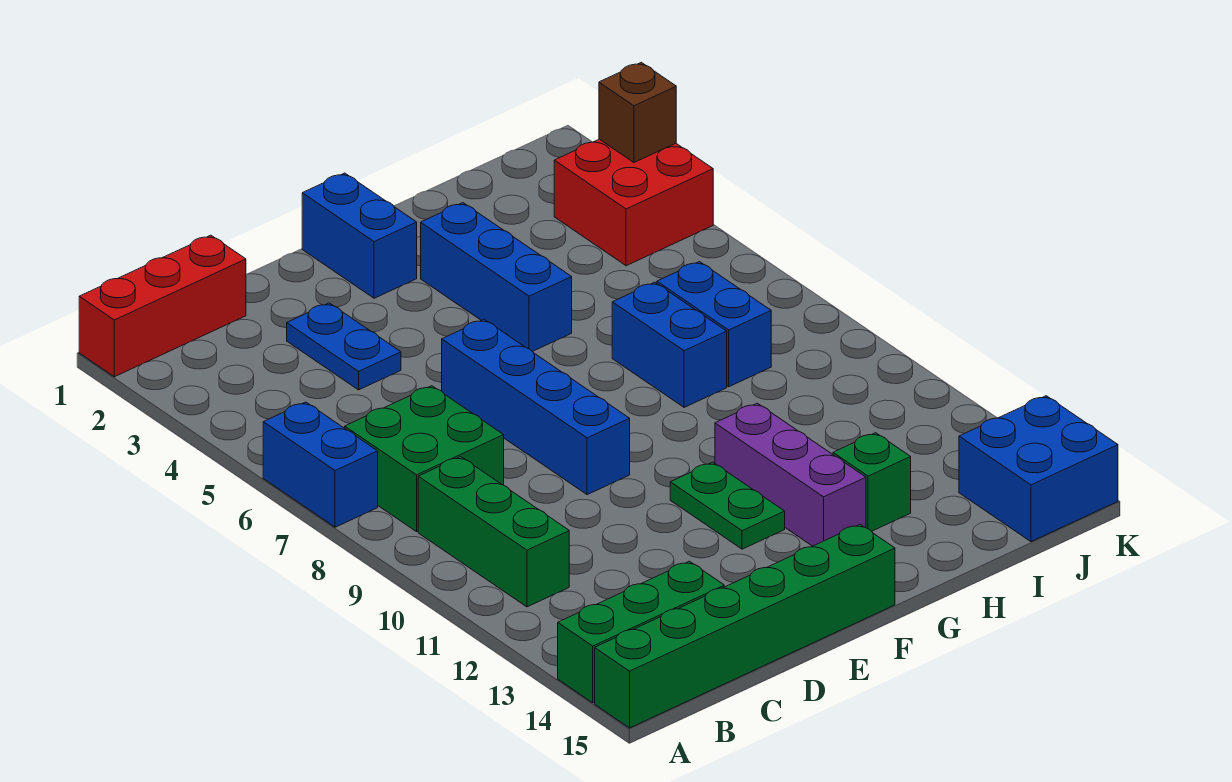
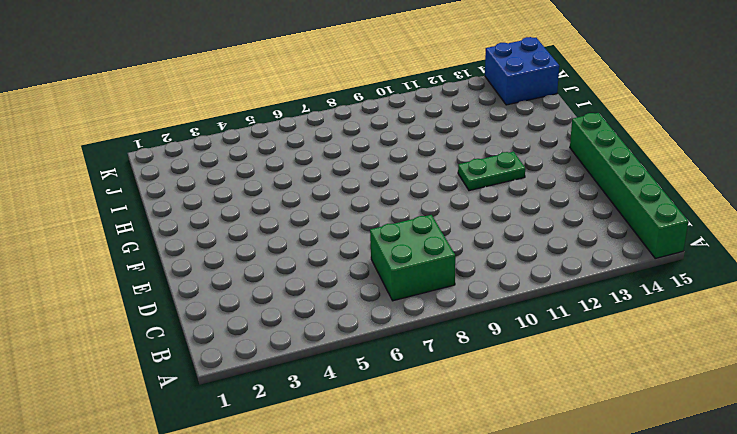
none -> red 1x3 brick [79,235,246,377]
none -> blue 1x2 brick [263,402,378,527]
none -> green 1x3 brick [558,561,724,703]

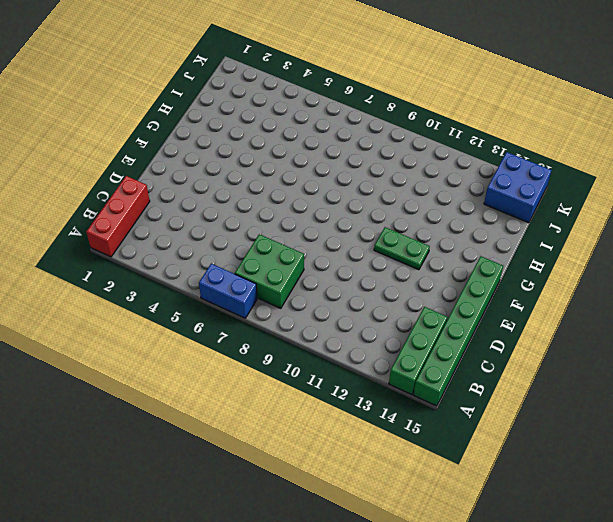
none -> green 1x3 brick [418,457,569,607]
none -> blue 1x2 plate [287,303,401,390]
none -> blue 1x4 brick [442,319,630,495]

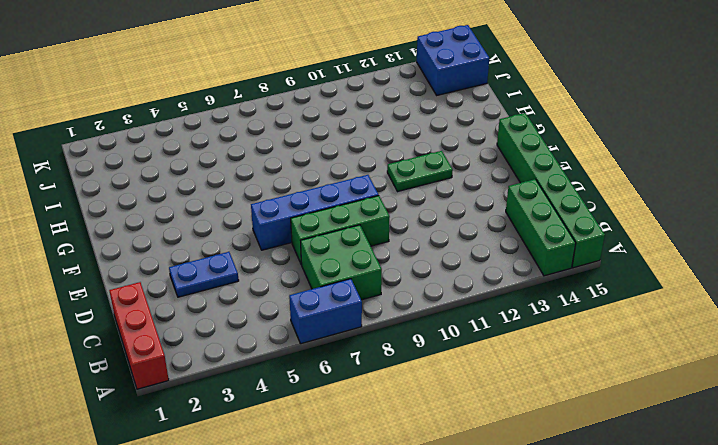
green 1x3 brick [291,196,390,265] -> green 1x3 brick moved to [418,457,569,607]
none -> blue 1x2 brick [302,173,417,298]
none -> blue 1x3 brick [421,203,572,352]
none -> purple 1x3 brick [715,403,866,546]

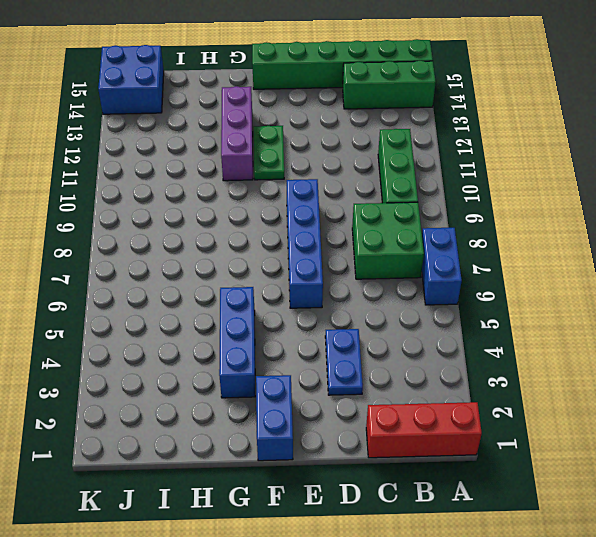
none -> blue 1x2 brick [612,282,727,407]
none -> green 1x1 brick [833,433,911,531]
none -> blue 1x2 brick [657,262,771,387]

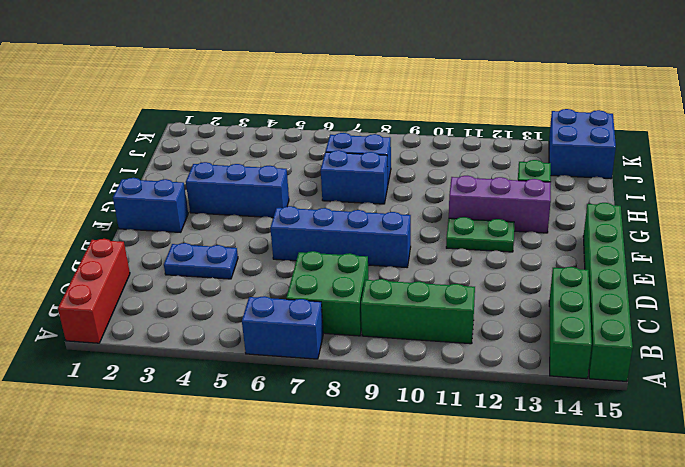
none -> red 2x2 brick [554,139,713,266]
none -> brown 1x1 brick [599,62,676,162]

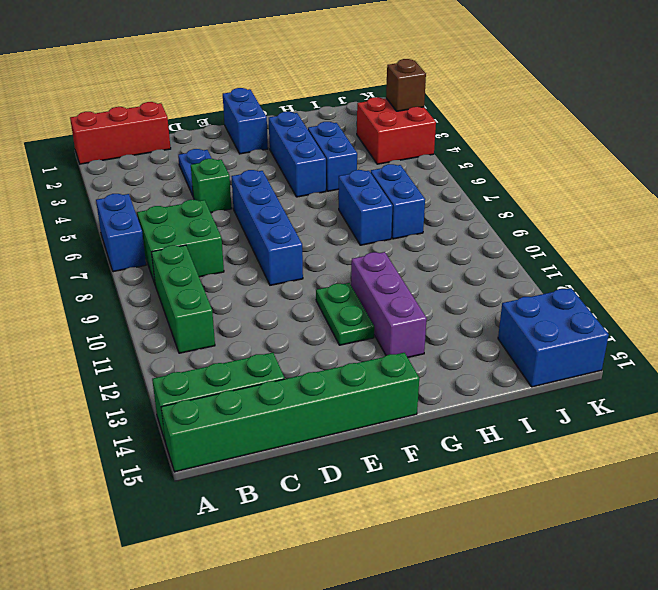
green 1x1 brick [191,159,232,213] -> green 1x1 brick moved to [833,433,911,531]
blue 1x2 brick [308,122,357,191] -> none

